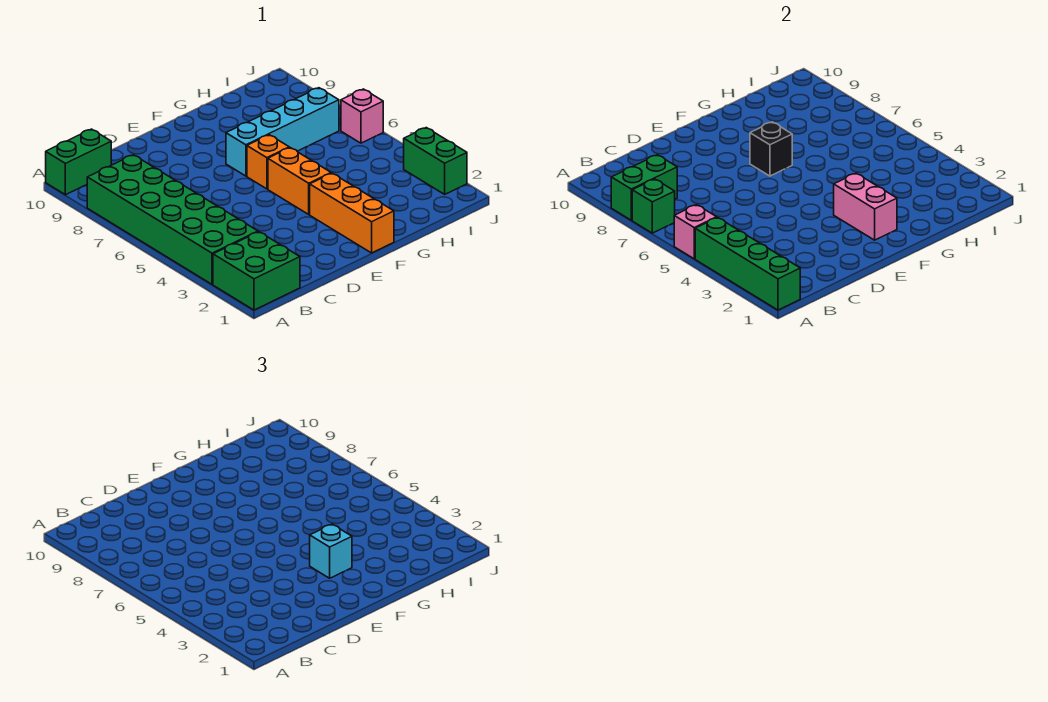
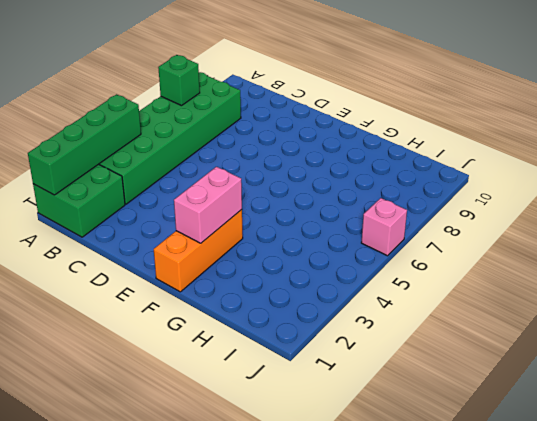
none -> green 1x2 brick [46,129,111,195]
none -> orange 1x2 brick [268,148,331,214]
none -> orange 1x1 brick [247,135,289,189]

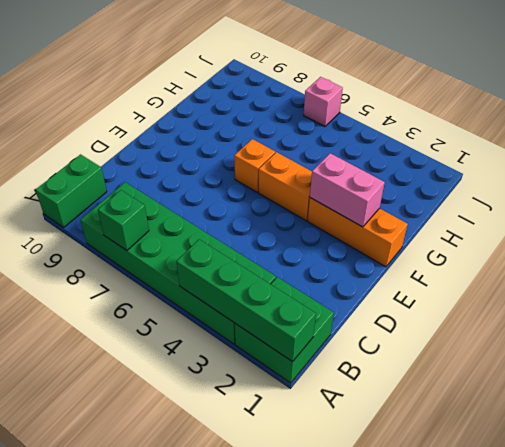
none -> cyan 1x4 brick [226,88,339,176]
none -> green 1x2 brick [404,128,467,194]
none -> pink 1x1 brick [674,205,717,259]

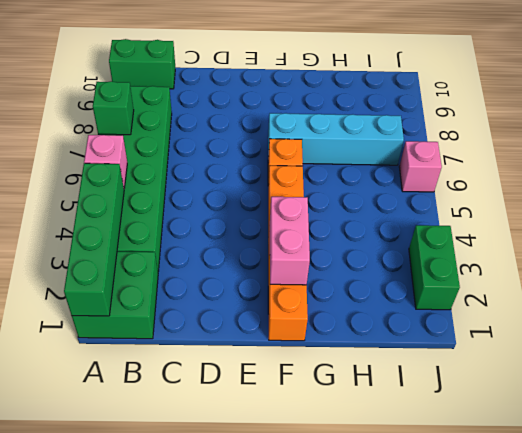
none -> green 1x2 brick [611,155,677,220]
none -> black 1x1 brick [750,122,792,176]
none -> cyan 1x1 brick [310,524,352,578]

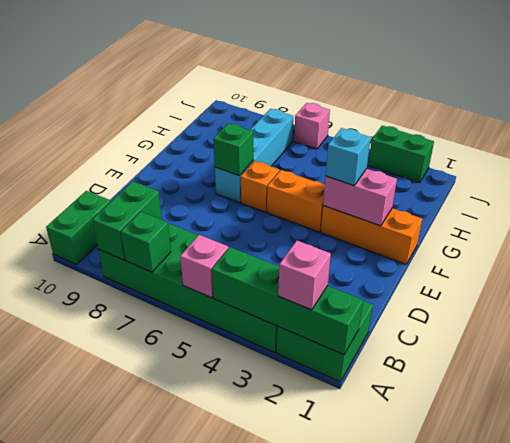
pink 1x1 brick [278,241,331,310] -> none
green 1x1 brick [213,123,253,175] -> black 1x1 brick [750,122,792,176]

